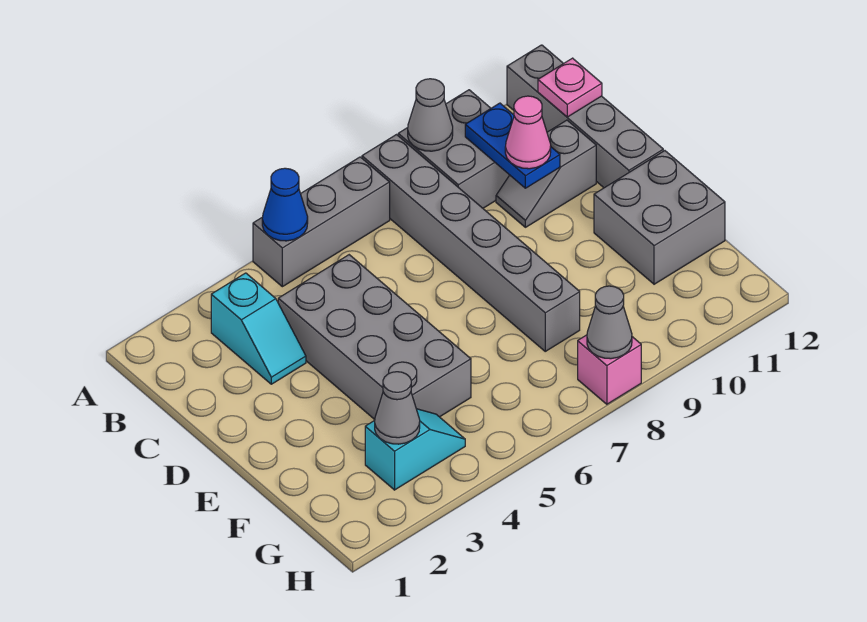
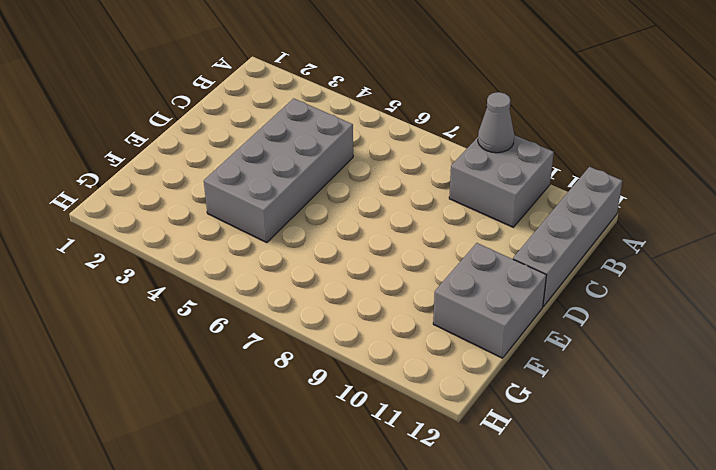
none -> grey 1x3 brick [253,157,390,287]
none -> grey 1x6 brick [362,135,580,351]
none -> cyan 1x2 slope [211,273,306,384]

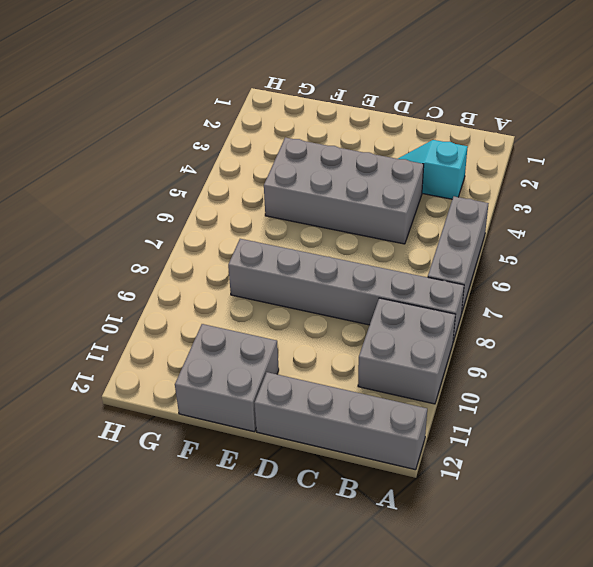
none -> grey 1x2 slope [496,120,596,227]
none -> cyan 1x2 slope [365,409,465,490]
none -> pink 1x1 brick [578,335,641,404]

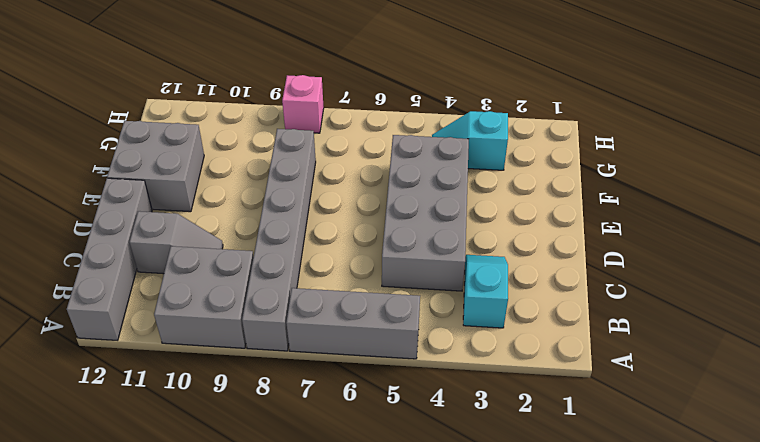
none -> blue 1x1 cone [262,168,308,241]
none -> grey 1x1 cone [408,79,453,151]
none -> blue 1x2 plate [465,103,560,188]

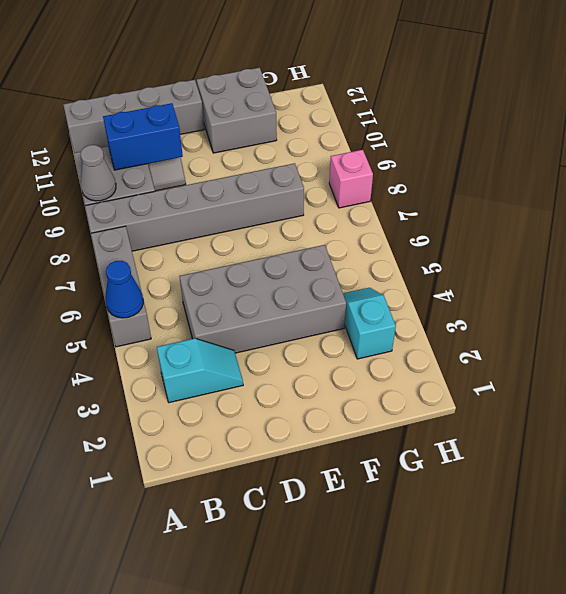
blue 1x2 brick [103,103,183,170] -> blue 1x2 plate [465,103,560,188]
none -> pink 1x1 plate [538,58,602,117]
none -> grey 1x1 cone [375,372,420,444]
none -> grey 1x1 cone [587,286,632,359]

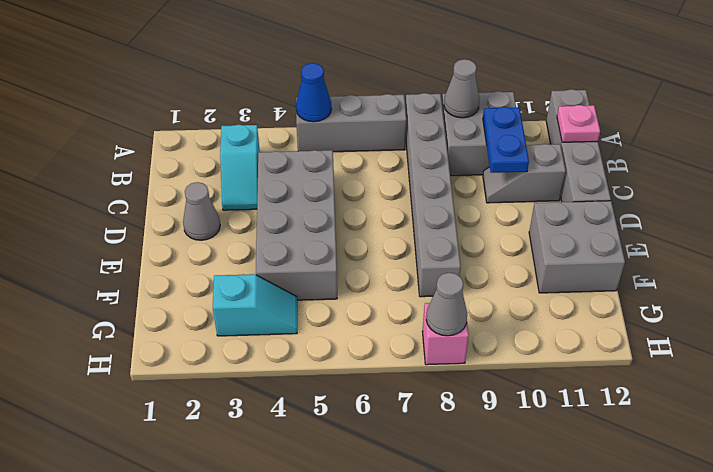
grey 1x1 cone [183,182,220,240] -> grey 1x1 cone moved to [375,372,420,444]
none -> pink 1x1 cone [505,96,551,169]

